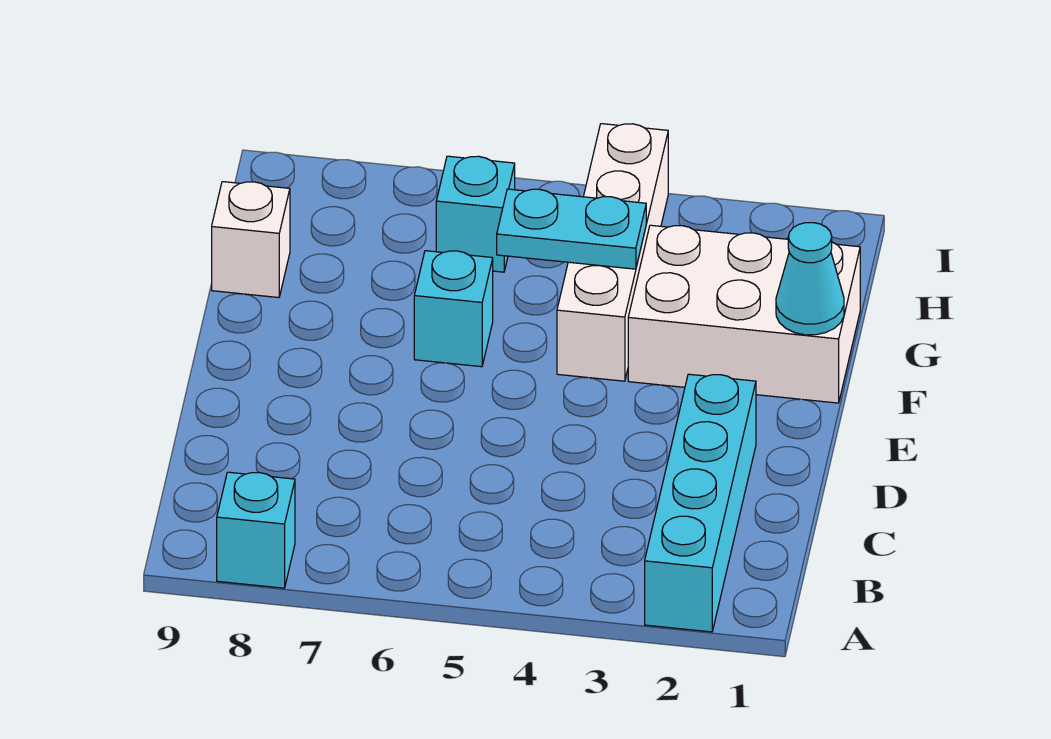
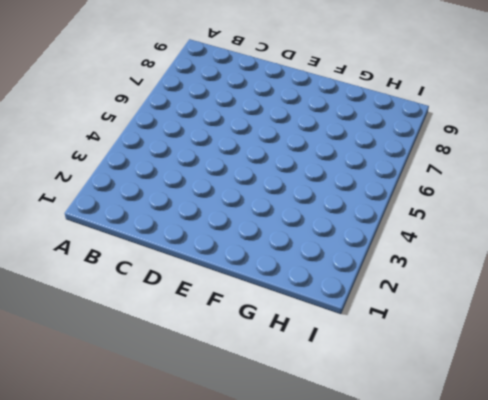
none -> cyan 1x4 brick [645,374,756,632]
none -> cyan 1x1 brick [217,472,295,588]

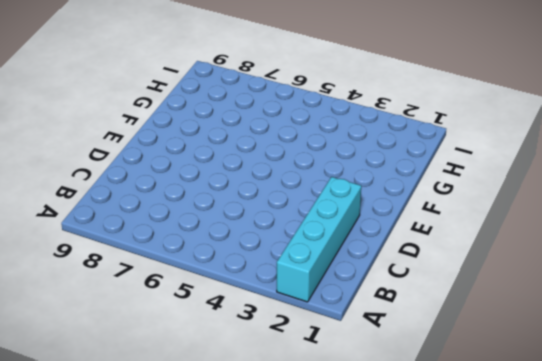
none -> cyan 1x1 brick [217,472,295,588]
none -> white 2x3 brick [628,225,860,403]

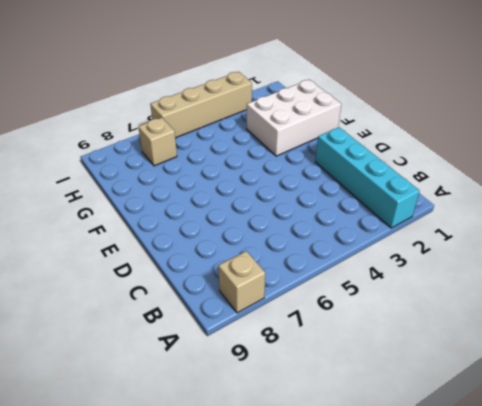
tan 1x1 brick [218,251,265,313] -> cyan 1x1 brick [217,472,295,588]
tan 1x1 brick [138,118,177,166] -> none
tan 1x4 brick [150,72,252,138] -> white 1x4 brick [557,124,668,381]
none -> cyan 1x1 brick [414,251,493,367]
none -> white 1x1 brick [212,182,290,298]

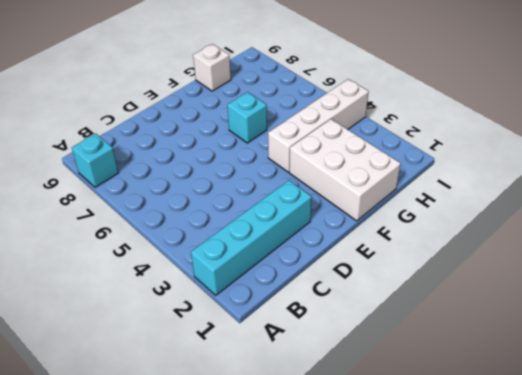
none -> cyan 1x1 brick [436,156,515,272]
none -> cyan 1x1 cone [776,223,844,335]

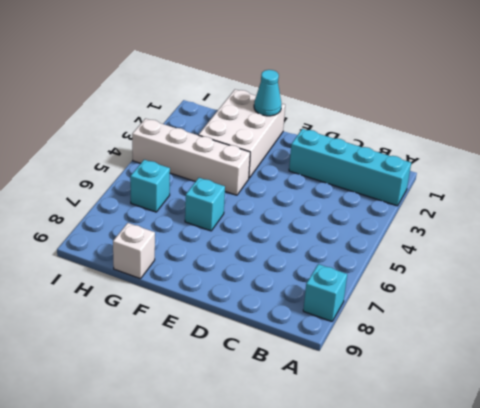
none -> cyan 1x2 plate [497,189,646,269]

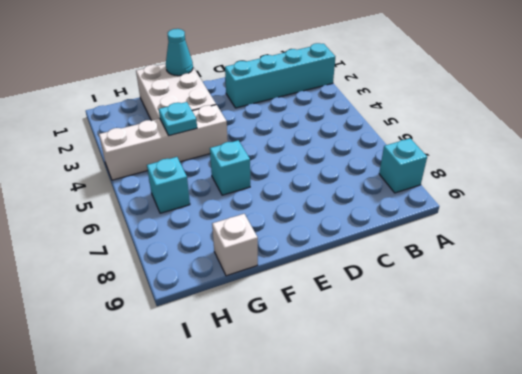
cyan 1x1 plate [159,102,197,136] -> cyan 1x2 plate [497,189,646,269]

